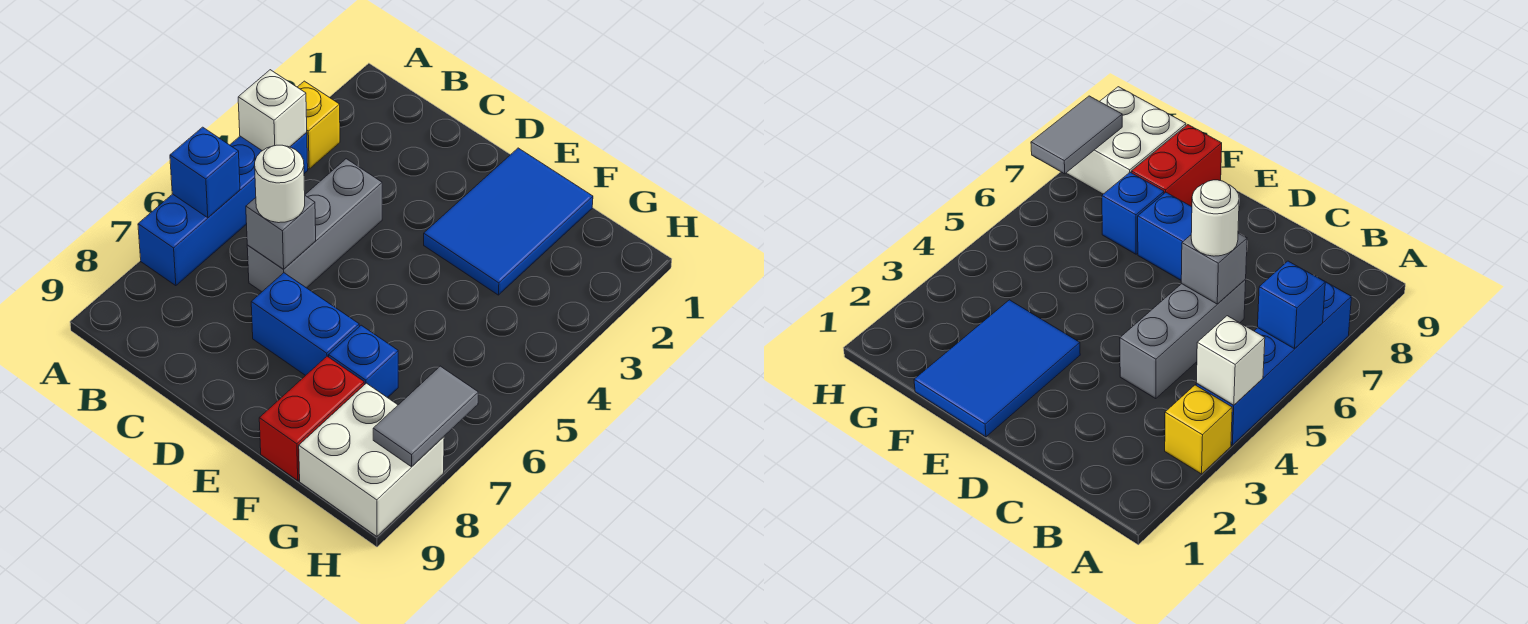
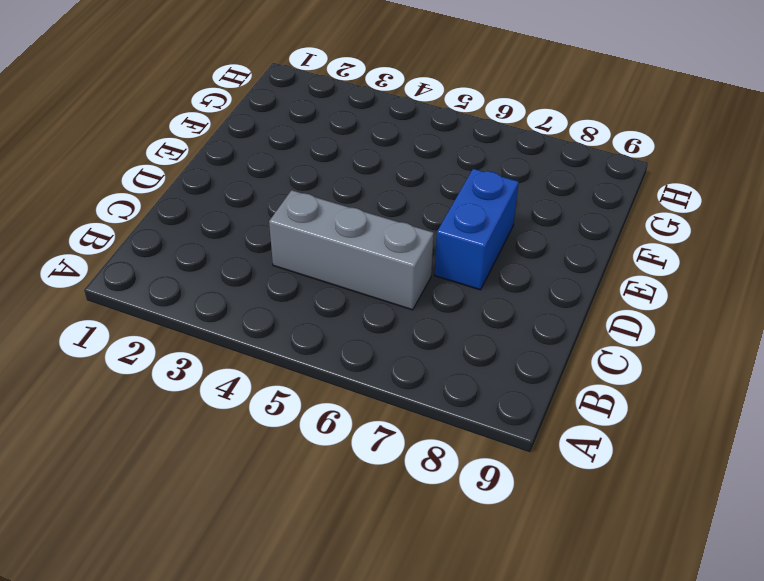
none -> yellow 1x1 brick [298,81,340,169]
none -> blue 1x4 brick [138,132,308,286]
none -> blue 2x3 tile [424,148,593,295]

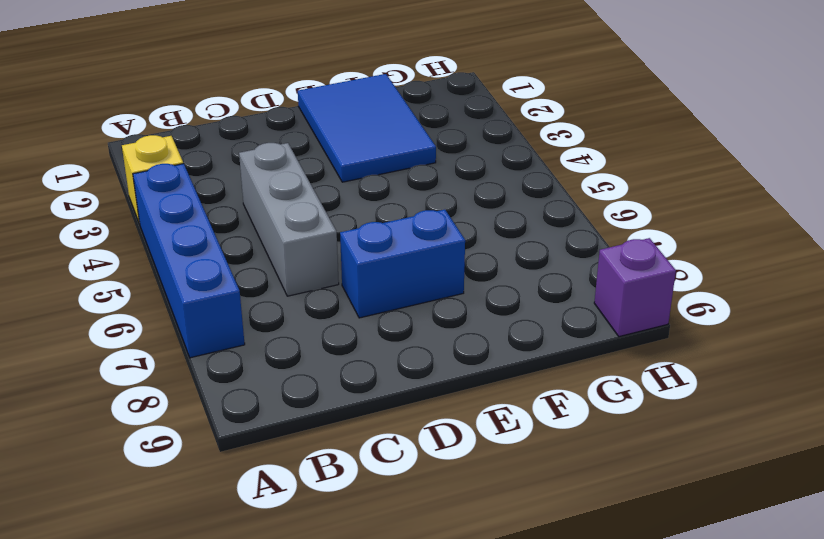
purple 1x1 brick [594,238,676,337] -> white 2x2 brick [299,383,444,536]
none -> blue 1x1 brick [329,325,398,398]
none -> red 1x2 brick [259,356,364,481]
none -> white 1x1 brick [238,70,307,151]

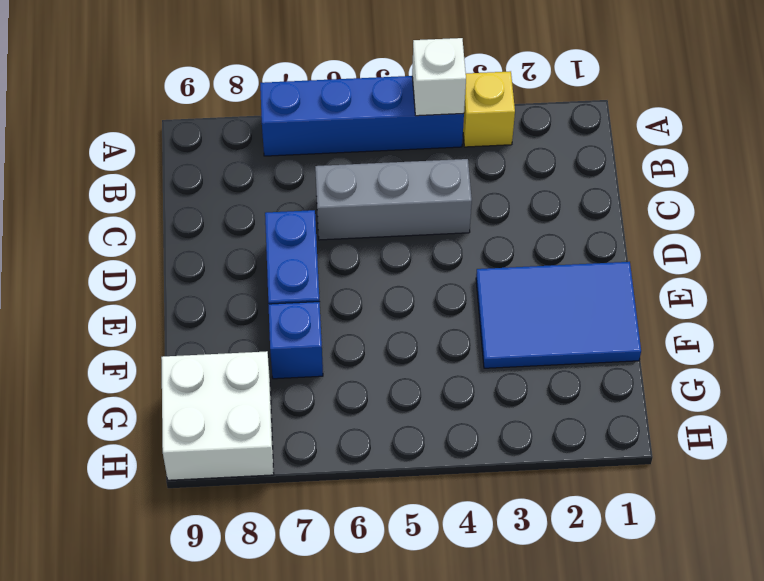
none -> red 1x2 brick [259,356,364,481]
none -> blue 1x1 brick [170,127,240,218]
none -> grey 1x1 brick [246,196,316,269]

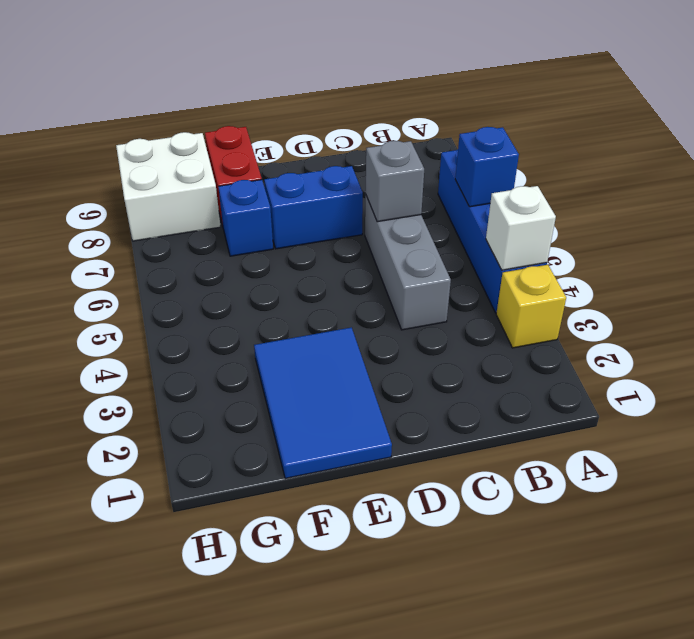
none -> grey 1x2 tile [373,366,478,467]
none -> white 1x1 round brick [255,145,305,223]

